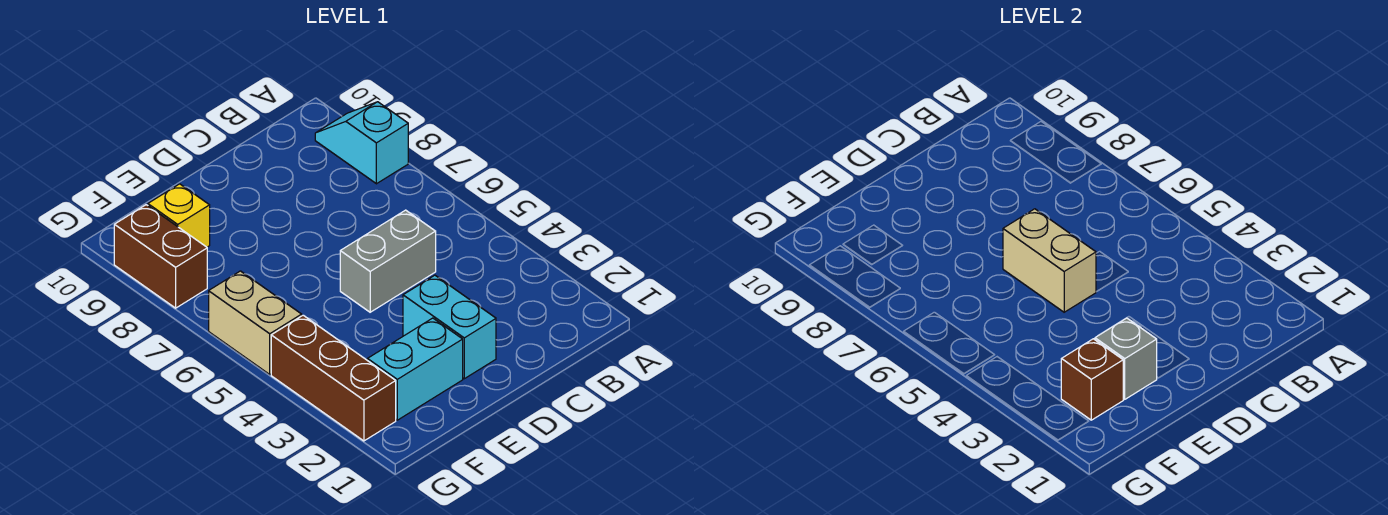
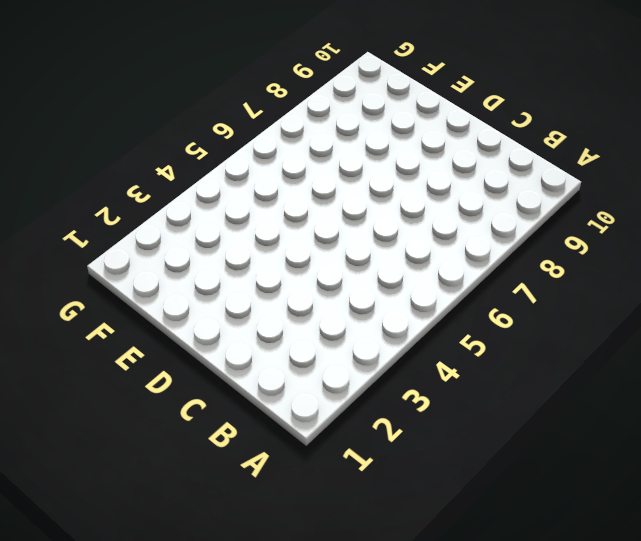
none -> cyan 1x2 slope [315,102,408,184]
none -> grey 1x2 brick [340,210,436,312]

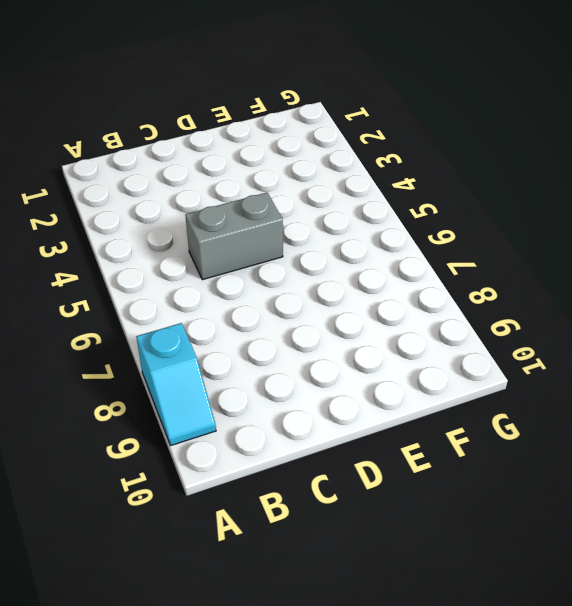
none -> cyan 1x2 brick [403,275,496,379]
none -> cyan 1x2 brick [367,318,463,420]

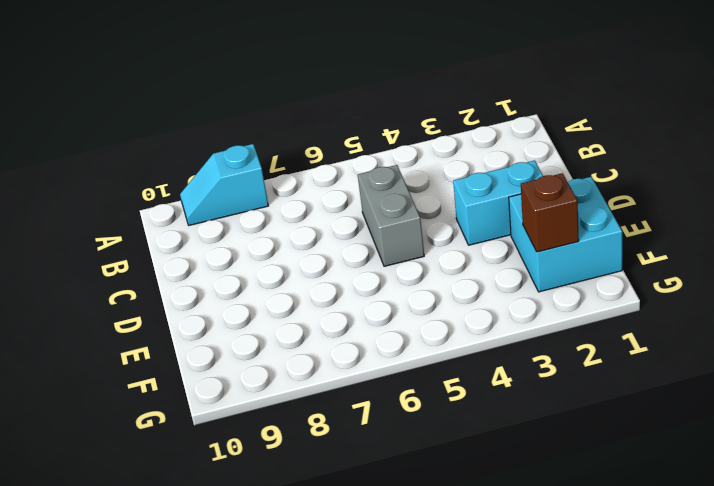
cyan 2x2 brick [509,177,622,292] -> cyan 1x2 brick [367,318,463,420]
none -> yellow 1x1 brick [148,184,210,247]
none -> brown 1x3 brick [271,315,396,441]

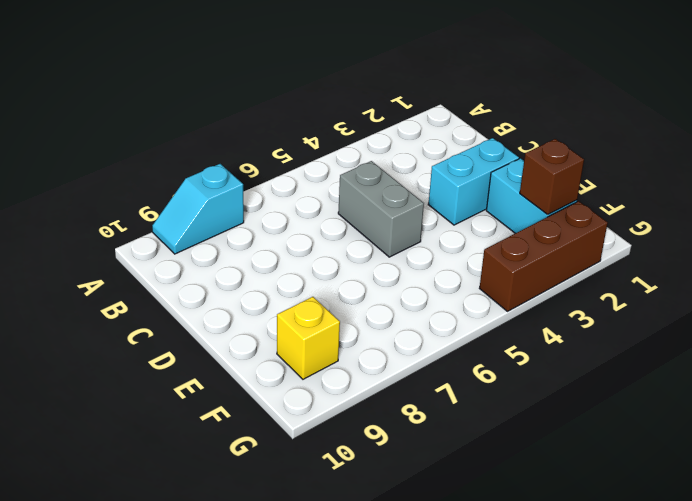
none -> tan 1x2 brick [209,271,302,374]
none -> brown 1x2 brick [114,205,207,308]

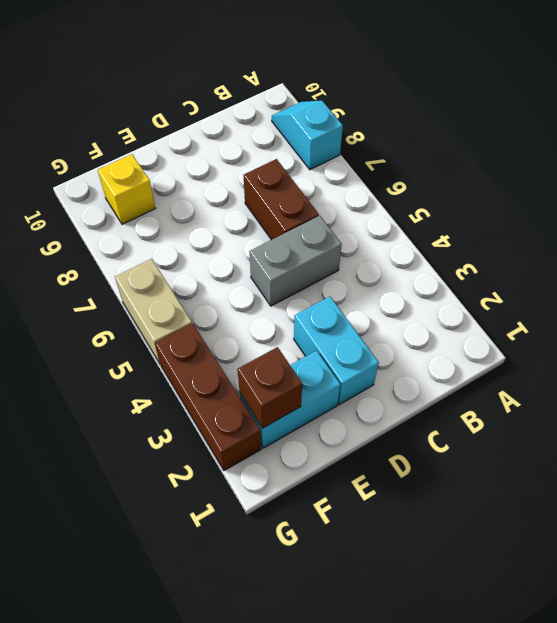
brown 1x2 brick [244,159,319,240] -> brown 1x2 brick moved to [114,205,207,308]
none -> tan 1x2 brick [1003,209,1096,312]
none -> grey 1x1 brick [1095,318,1157,399]

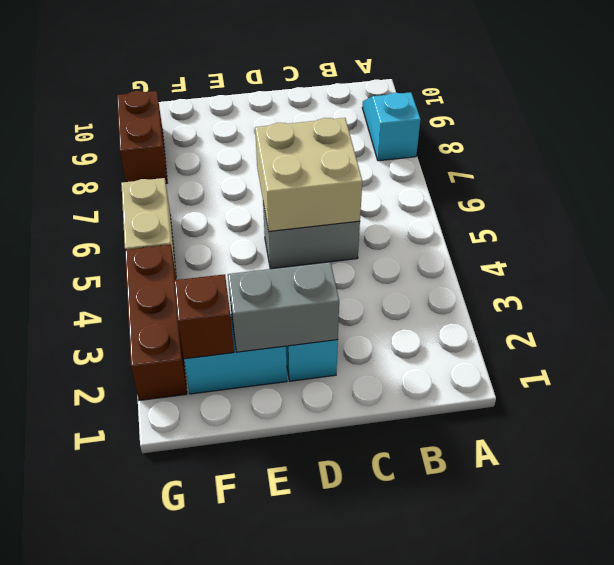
tan 2x2 brick [255,118,362,231] -> tan 1x2 brick [1003,209,1096,312]
grey 1x2 brick [228,262,339,352] -> grey 1x1 brick [1095,318,1157,399]
none -> yellow 1x1 brick [148,184,210,247]

